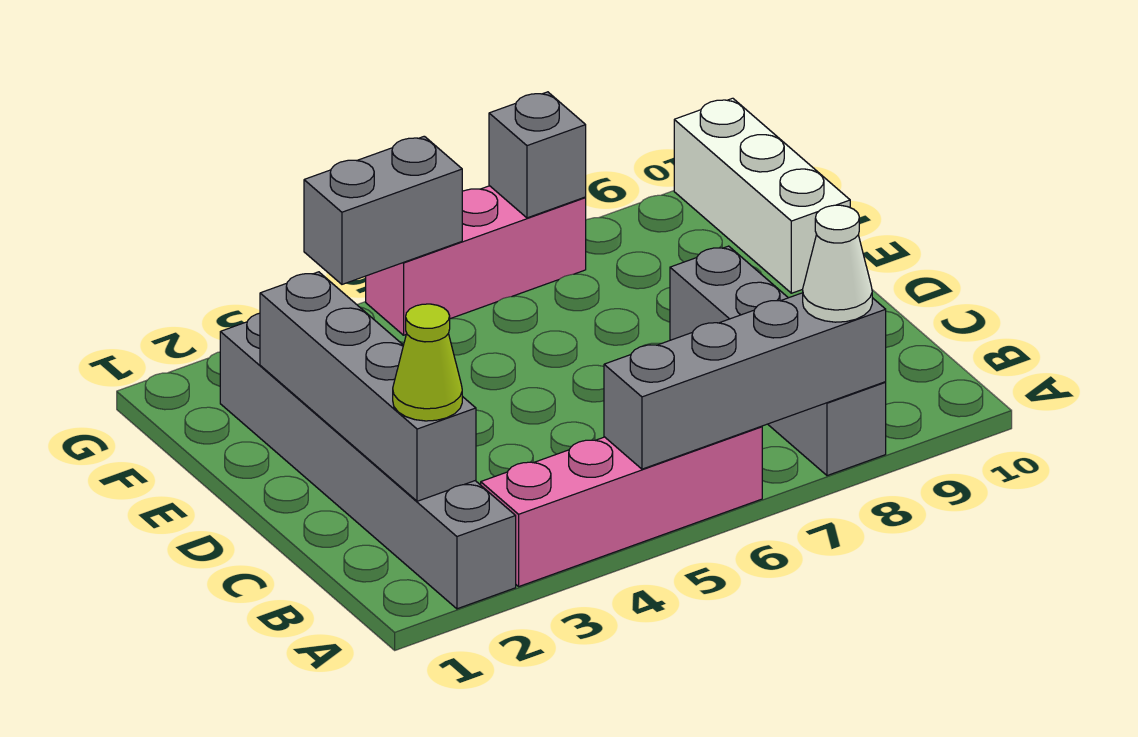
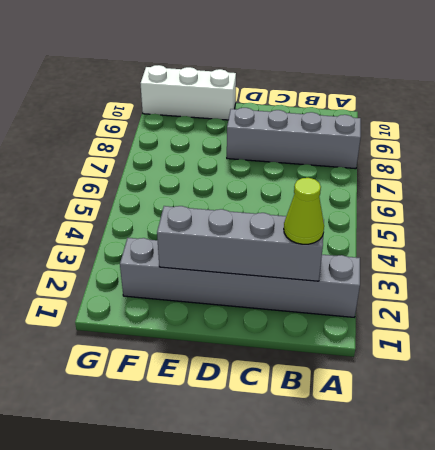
none -> pink 1x4 brick [481,426,762,586]
none -> pink 1x3 brick [366,186,586,335]

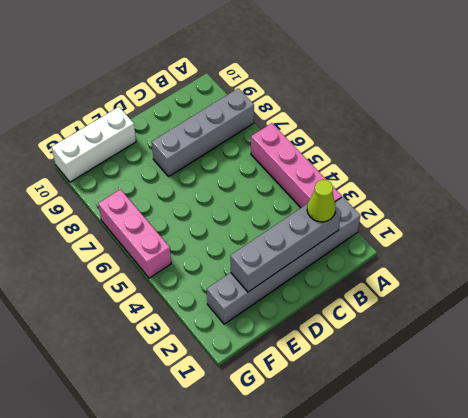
none -> grey 1x4 brick [604,293,886,469]
none -> grey 1x2 brick [304,136,462,284]

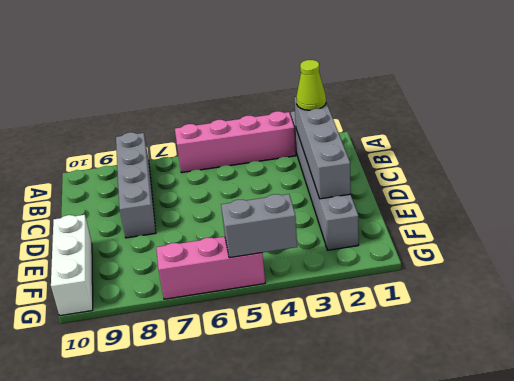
none -> grey 1x4 brick [604,293,886,469]
none -> grey 1x1 brick [489,92,586,218]

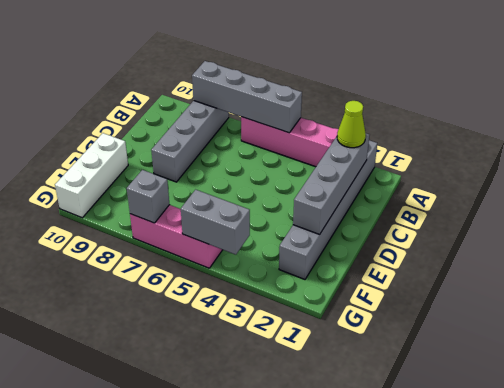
none -> white 1x1 cone [803,205,872,322]

